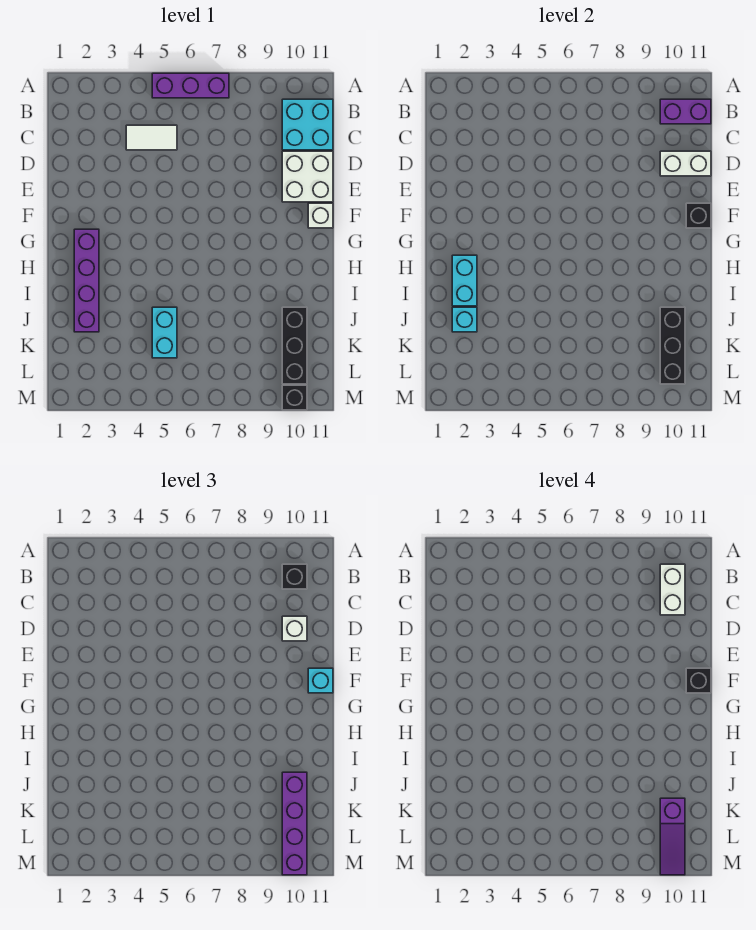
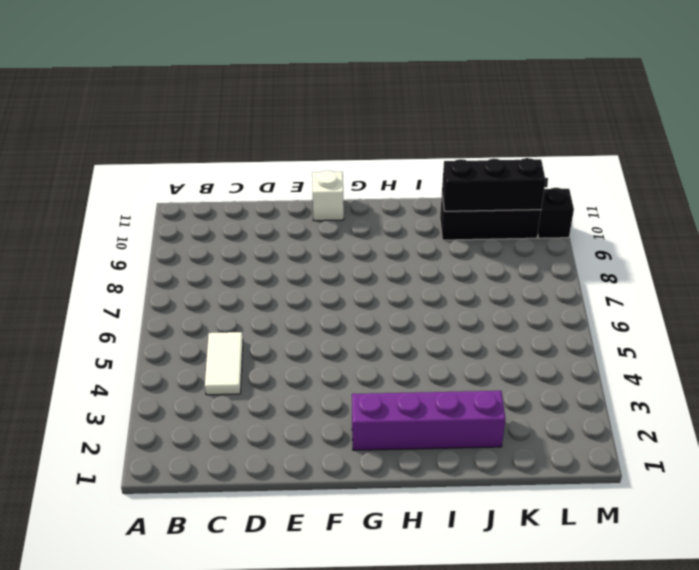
none -> purple 1x3 brick [152,73,229,98]
none -> cyan 2x2 brick [282,99,333,150]
none -> white 2x2 brick [282,151,333,202]

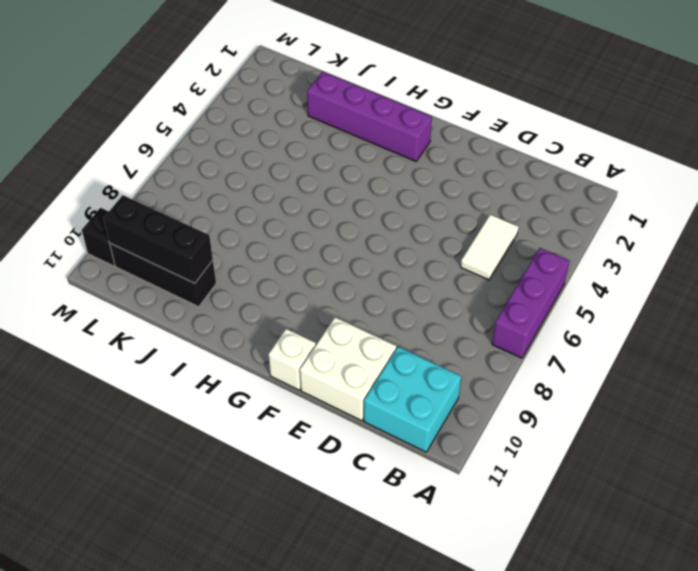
none -> cyan 1x2 brick [152,307,177,358]
none -> purple 1x2 brick [660,99,711,124]
none -> white 1x2 brick [660,151,711,176]

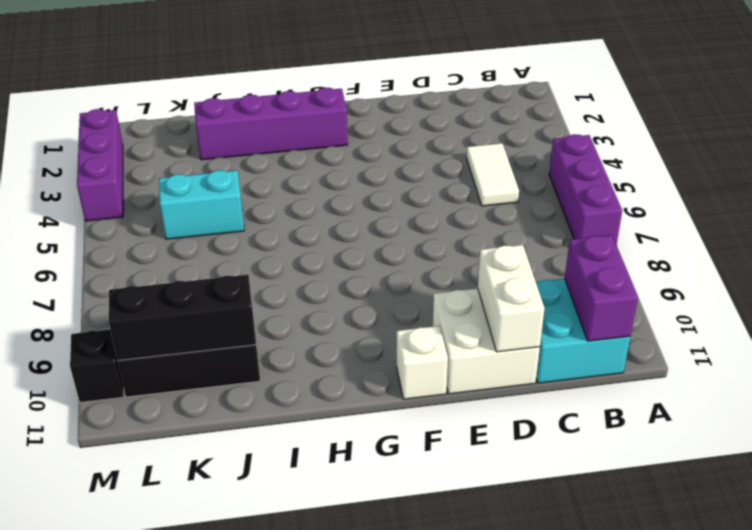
purple 1x3 brick [77,109,123,221] -> none
none -> black 1x1 brick [686,203,711,228]
none -> cyan 1x2 brick [452,255,477,306]
none -> cyan 1x1 brick [452,307,477,332]

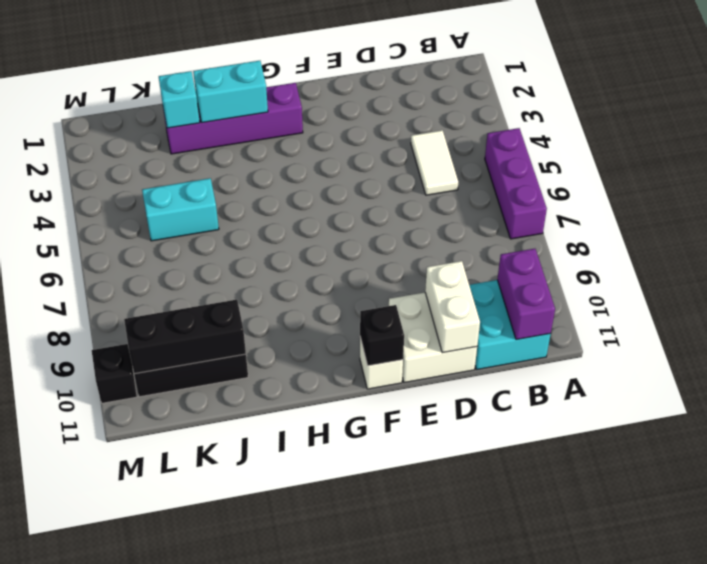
none -> black 1x1 brick [282,564,307,589]
none -> white 1x1 brick [282,616,307,641]
none -> cyan 1x1 brick [308,668,333,693]

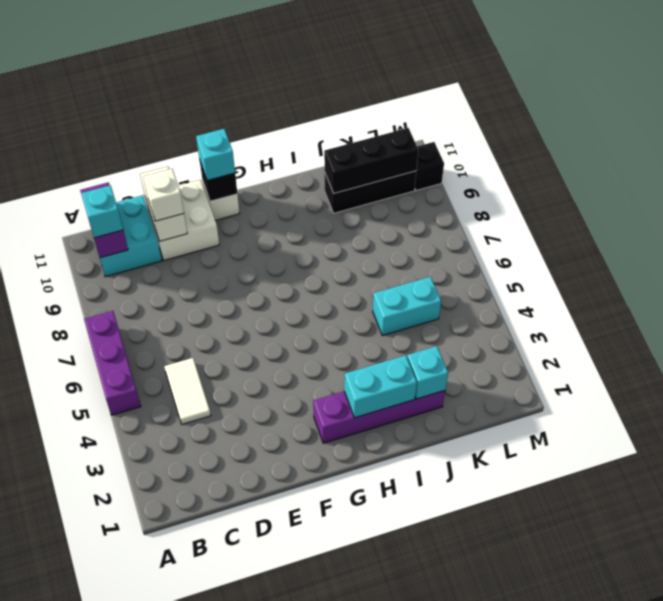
cyan 1x1 brick [81,185,123,238] -> black 1x1 brick [282,564,307,589]
none -> purple 1x4 brick [282,772,307,875]
none -> white 1x2 brick [660,564,685,615]
none -> black 1x1 brick [686,668,711,693]

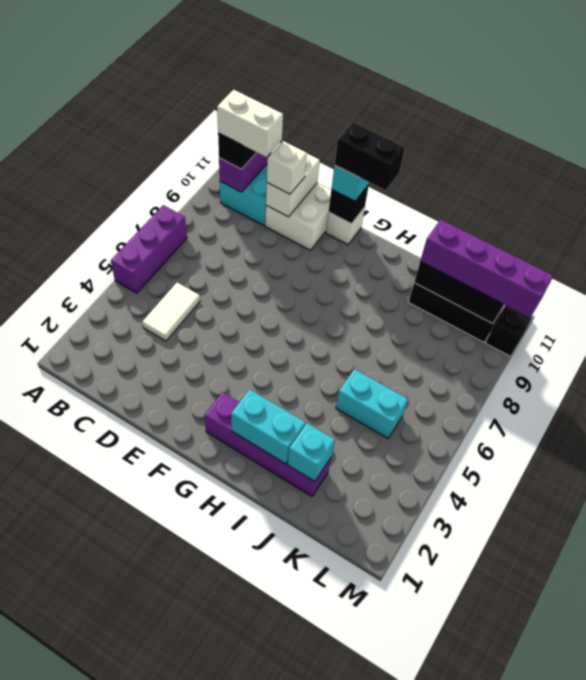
black 1x2 brick [335,122,405,190] -> black 1x1 brick [686,668,711,693]
none -> purple 1x3 slope [660,798,685,875]

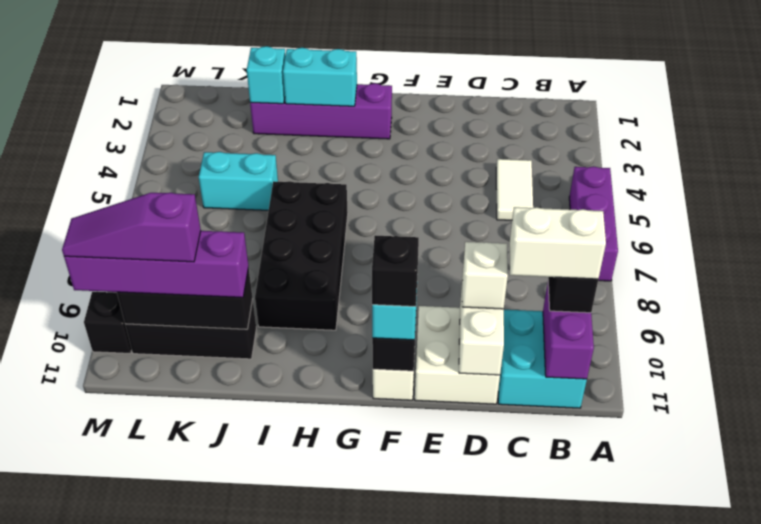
black 2x4 brick [255,181,348,330] -> none

